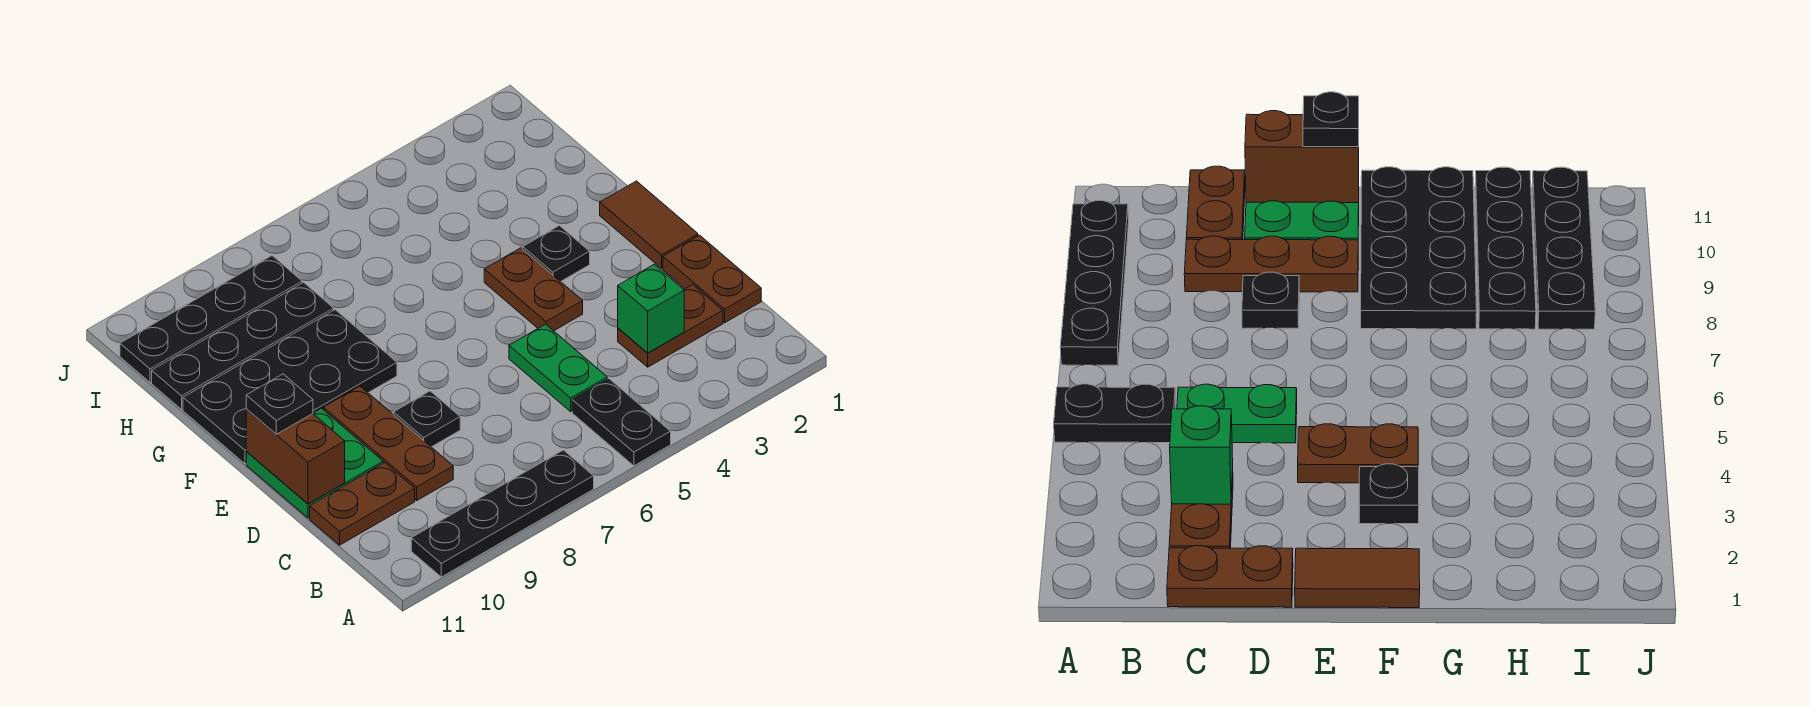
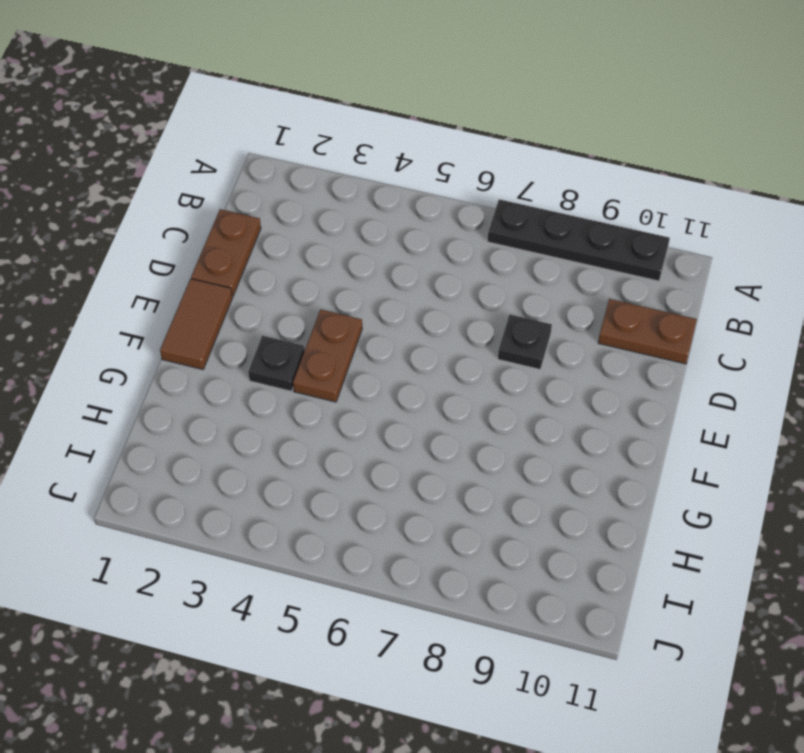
none -> black 1x2 plate [572,378,671,466]
none -> brown 1x2 plate [618,285,723,367]
none -> green 1x2 plate [509,324,607,411]

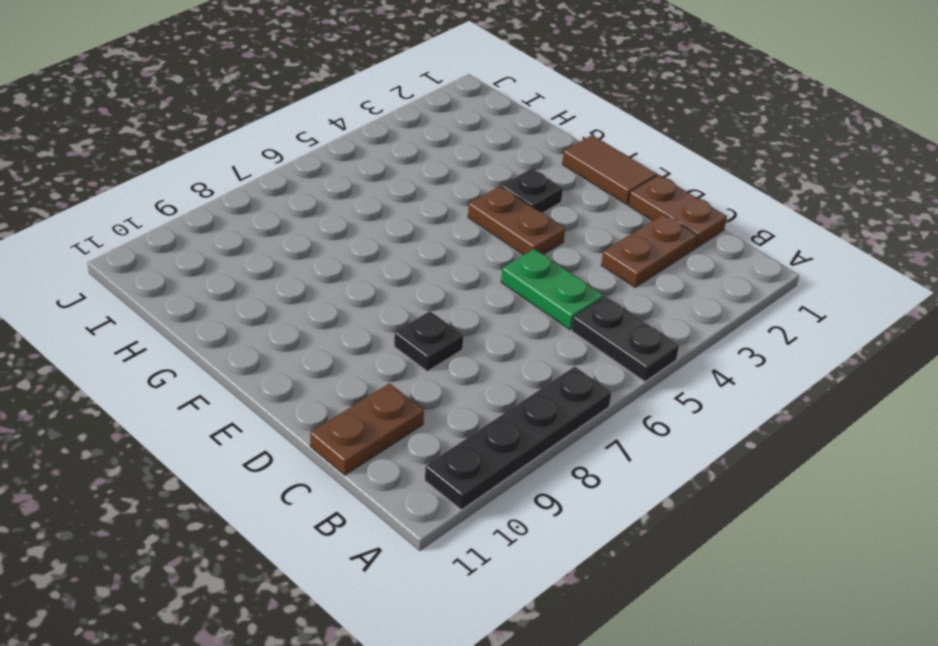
none -> brown 1x3 plate [323,386,453,500]
none -> green 2x2 plate [246,408,383,518]
none -> black 2x4 plate [183,310,397,464]

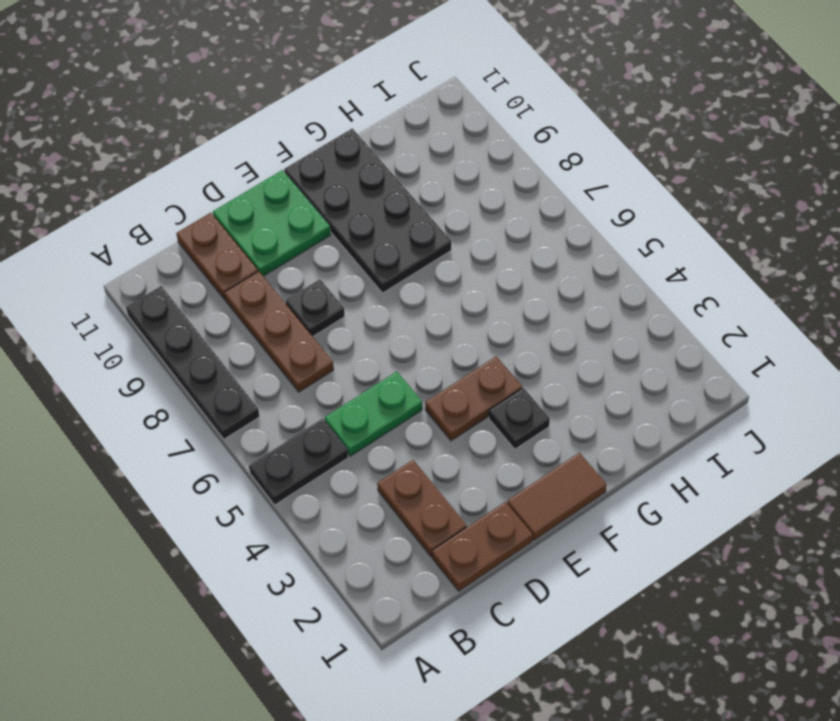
brown 1x3 plate [224,272,334,392] -> brown 1x3 plate turned to [323,386,453,500]
none -> black 1x4 plate [152,283,334,409]
none -> black 1x4 plate [120,256,302,382]
none -> green 1x1 brick [618,264,684,353]

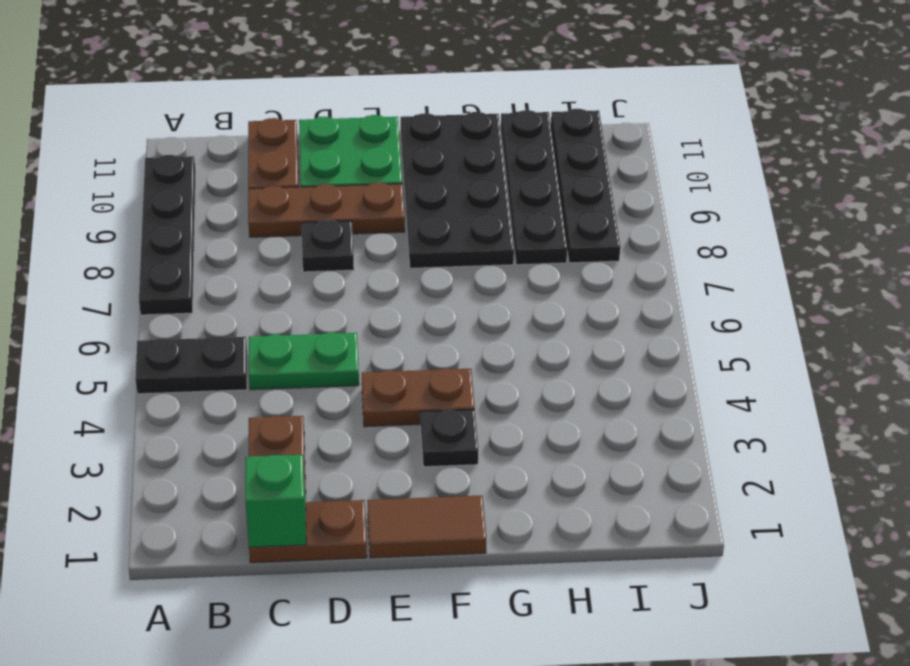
green 1x1 brick [245,455,306,547] -> green 1x1 brick moved to [618,264,684,353]
none -> brown 1x2 brick [246,409,345,504]
none -> black 1x1 plate [246,374,313,434]

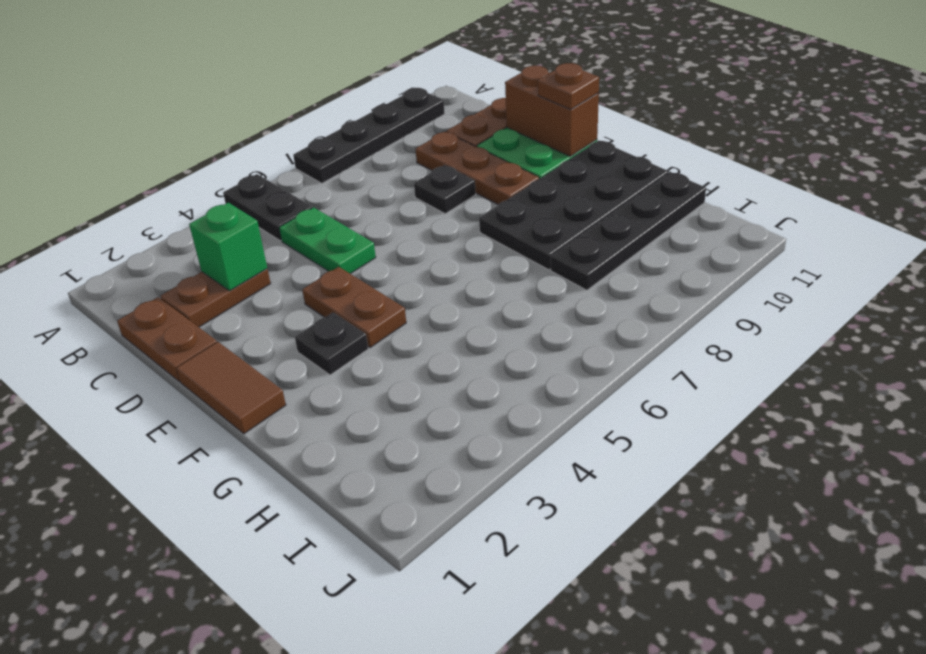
brown 1x1 plate [538,63,599,109] -> black 1x1 plate [246,374,313,434]
none -> black 1x4 plate [120,256,302,382]

